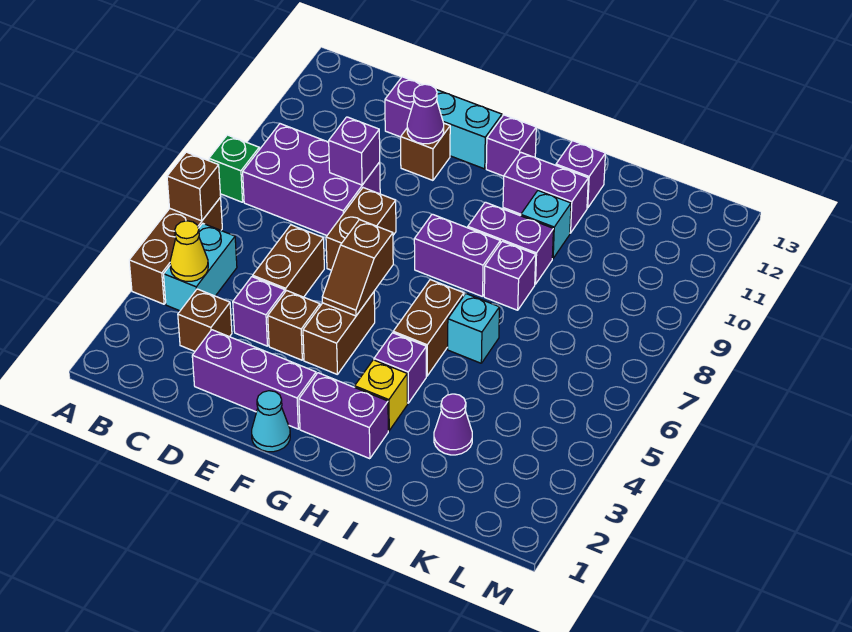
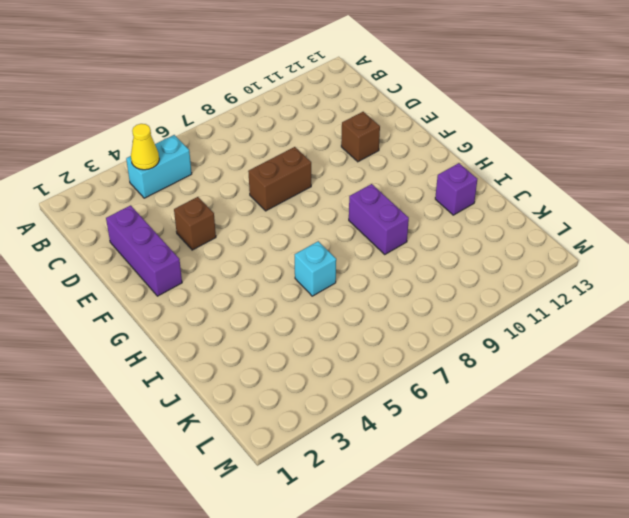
none -> brown 1x3 brick [129,197,222,304]
none -> green 1x1 brick [209,135,259,202]
none -> purple 2x3 brick [243,124,380,235]
none -> brown 1x1 brick [178,289,232,351]

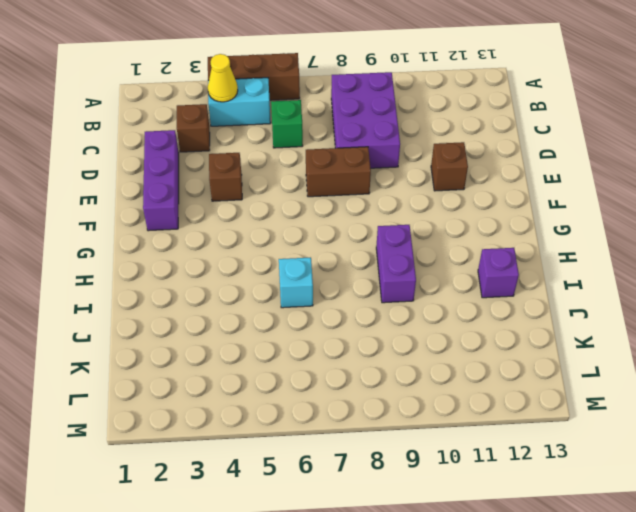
green 1x1 brick [271,100,303,148] -> green 1x1 brick moved to [209,135,259,202]
none -> purple 1x1 brick [233,277,285,346]
none -> brown 1x2 brick [253,225,324,297]
none -> purple 1x1 brick [385,77,423,137]
none -> cyan 1x2 brick [436,90,502,169]

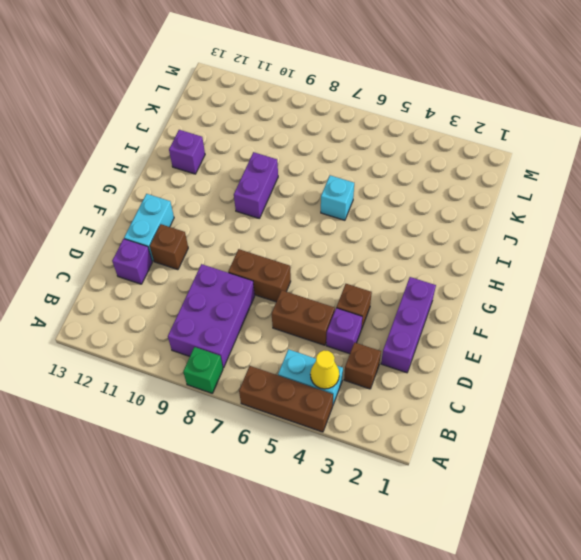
none -> cyan 1x1 cone [252,391,290,452]
none -> brown 1x2 brick [303,292,375,375]
none -> purple 1x2 brick [299,373,388,459]
none -> purple 1x2 brick [414,214,500,297]

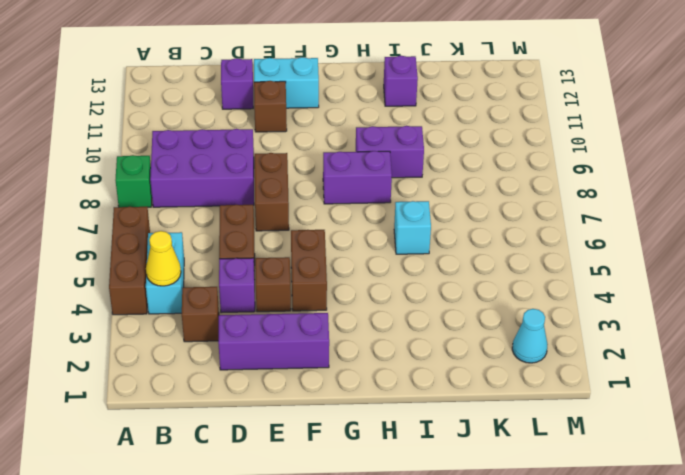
cyan 1x1 cone [512,309,548,363] -> cyan 1x1 cone moved to [252,391,290,452]
none -> purple 1x2 brick [299,373,388,459]
none -> purple 1x1 brick [486,115,536,176]
none -> yellow 1x1 brick [355,360,408,431]
none -> purple 1x1 brick [374,333,426,403]

